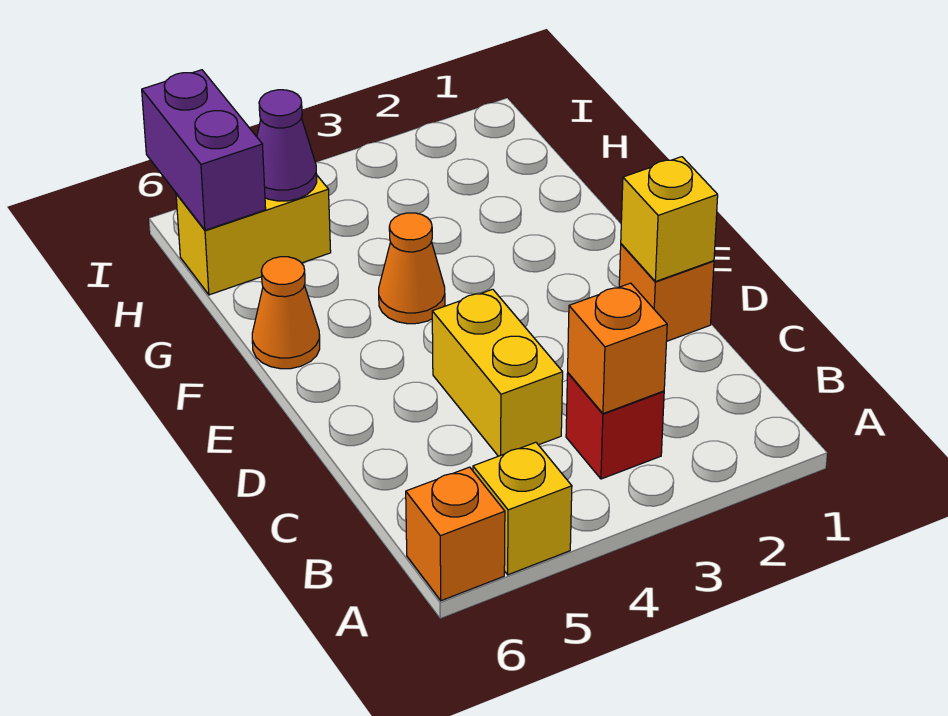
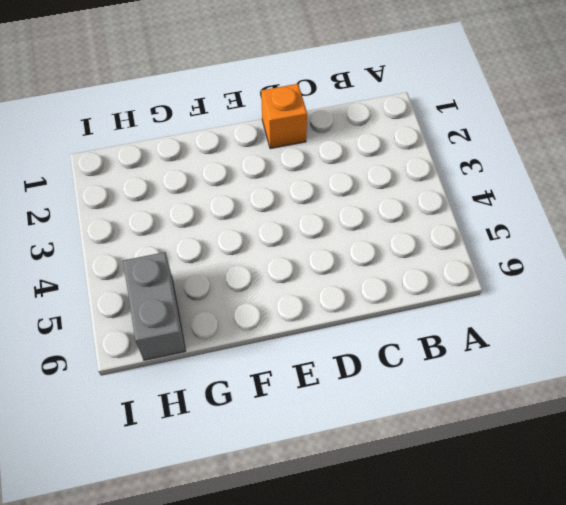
grey 1x2 brick [123,252,186,360] -> yellow 1x2 brick [176,176,331,295]
none -> yellow 1x1 brick [473,442,572,575]
none -> orange 1x1 brick [406,467,505,601]
none -> red 1x1 brick [566,373,664,479]

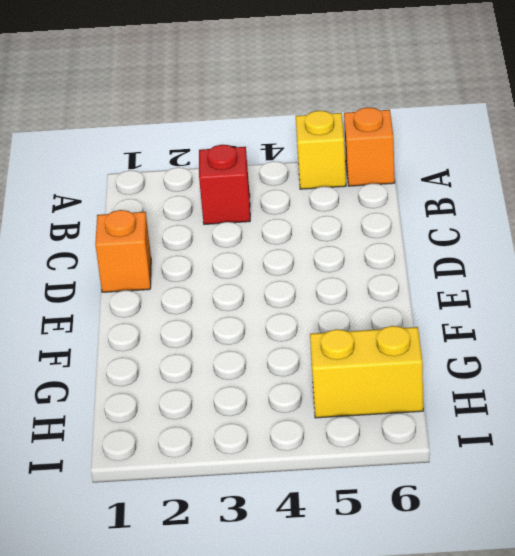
none -> yellow 1x2 brick [432,289,563,456]
none -> orange 1x1 cone [379,213,445,324]
none -> orange 1x1 cone [252,257,320,369]

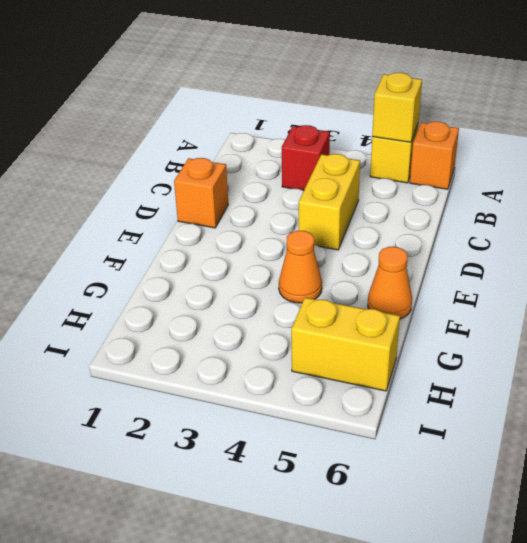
yellow 1x1 brick [372,73,422,142] -> yellow 1x1 brick moved to [621,157,718,282]
none -> orange 1x1 brick [568,283,667,414]
none -> purple 1x1 cone [257,90,317,201]
none -> purple 1x2 brick [142,70,266,230]

